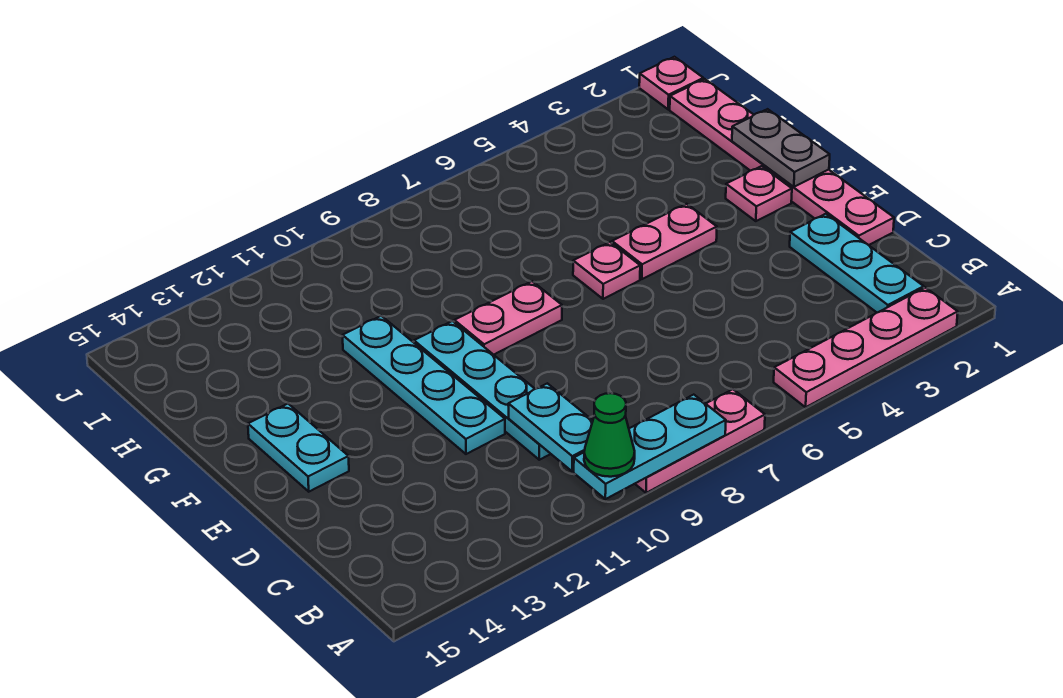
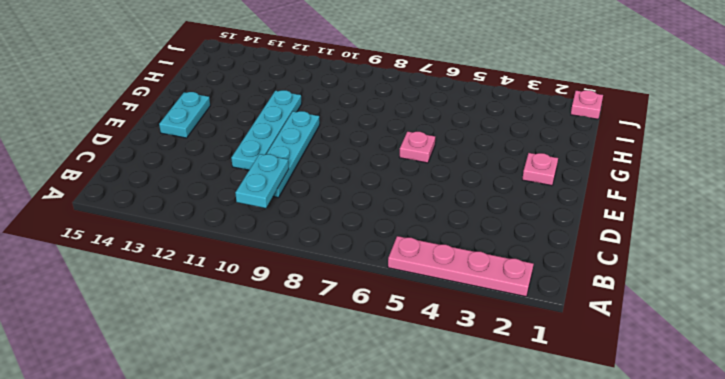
none -> pink 1x3 plate [635,389,765,493]
none -> cyan 1x3 plate [790,214,924,313]
none -> pink 1x6 plate [670,79,894,245]

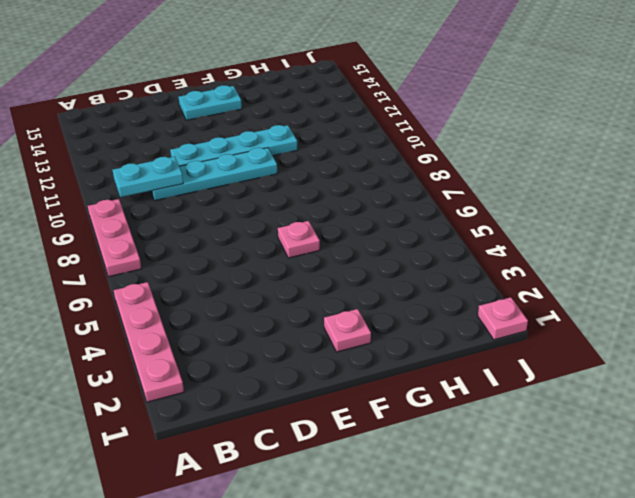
none -> cyan 1x3 plate [790,214,924,313]
none -> pink 1x6 plate [670,79,894,245]
none -> pink 1x2 plate [612,204,717,279]

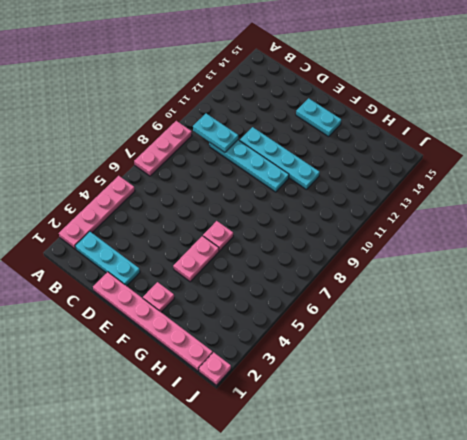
none -> pink 1x2 plate [454,281,562,355]
none -> cyan 1x3 plate [574,395,726,499]
none -> grey 1x2 plate [732,109,830,187]

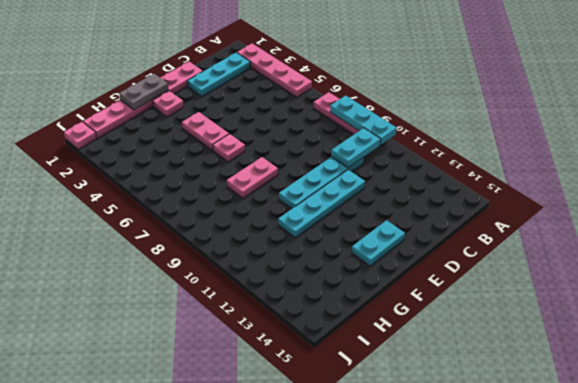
pink 1x2 plate [227,157,278,198] -> pink 1x2 plate turned to [454,281,562,355]
none -> green 1x1 cone [584,393,635,477]

